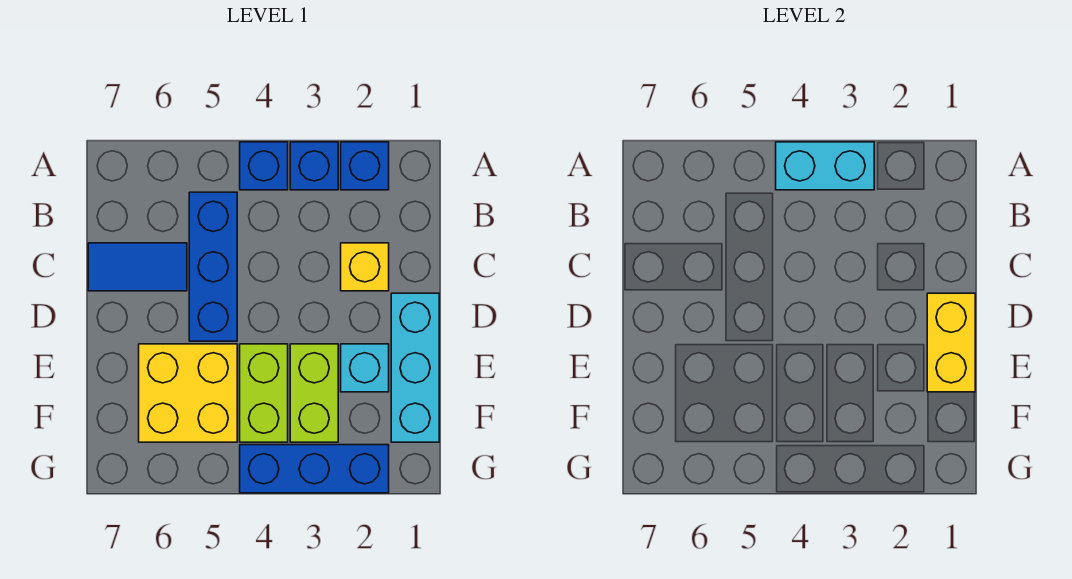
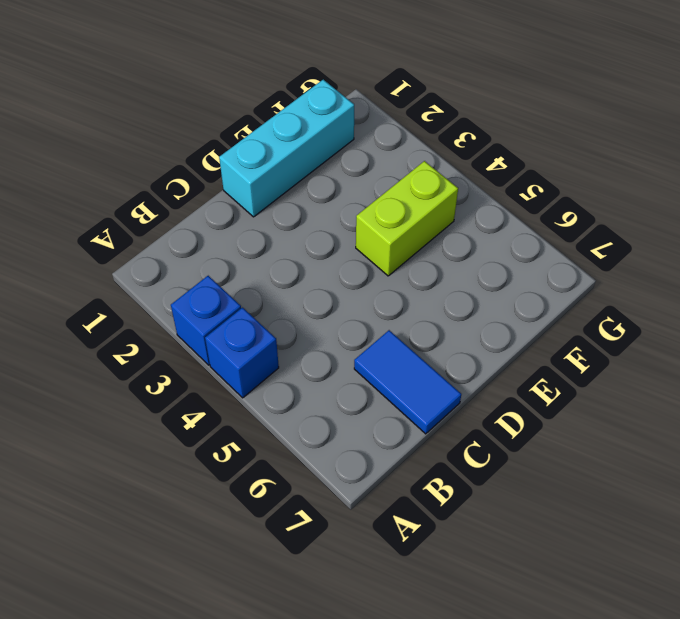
none -> blue 1x1 brick [341,142,389,190]
none -> blue 1x3 brick [189,192,237,341]
none -> yellow 1x1 brick [341,243,389,291]

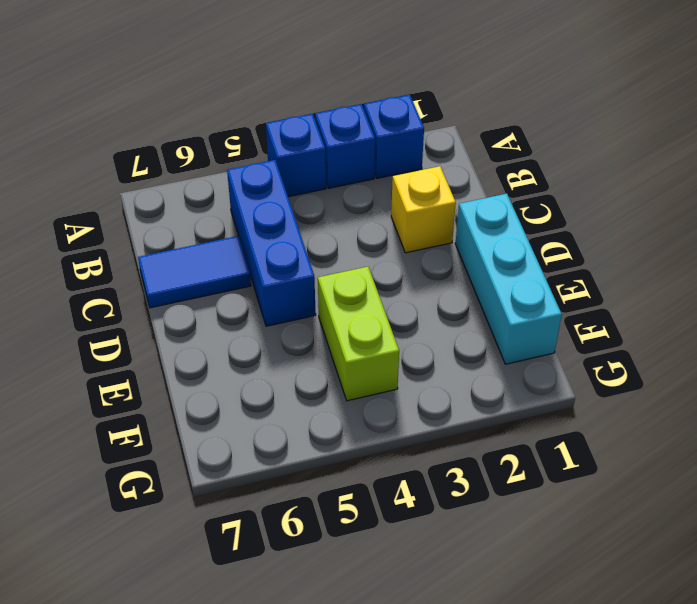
none -> cyan 1x1 brick [341,344,389,392]
none -> lime 1x2 brick [290,344,338,442]
none -> yellow 2x2 brick [139,344,237,442]

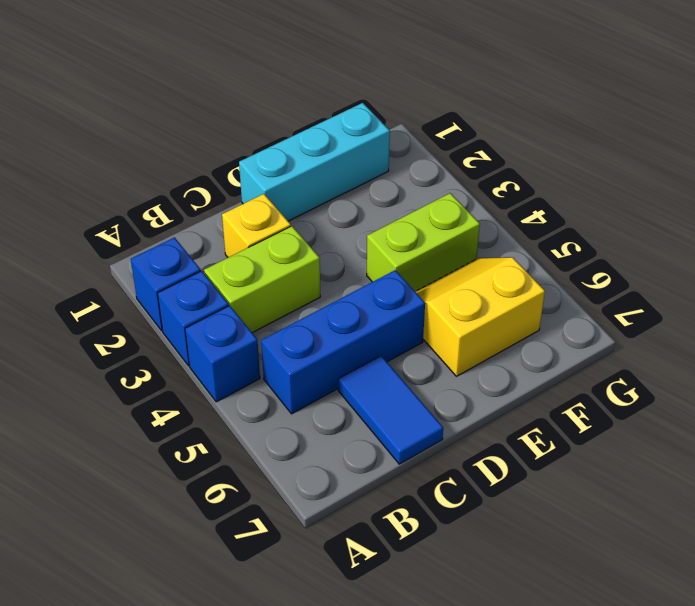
lime 1x2 brick [204,226,320,333] -> lime 1x2 brick moved to [290,344,338,442]
yellow 2x2 slope [415,257,545,376] -> yellow 2x2 brick [139,344,237,442]
none -> cyan 1x1 brick [341,344,389,392]
none -> blue 1x3 brick [240,445,389,493]
none -> cyan 1x2 brick [776,142,874,190]

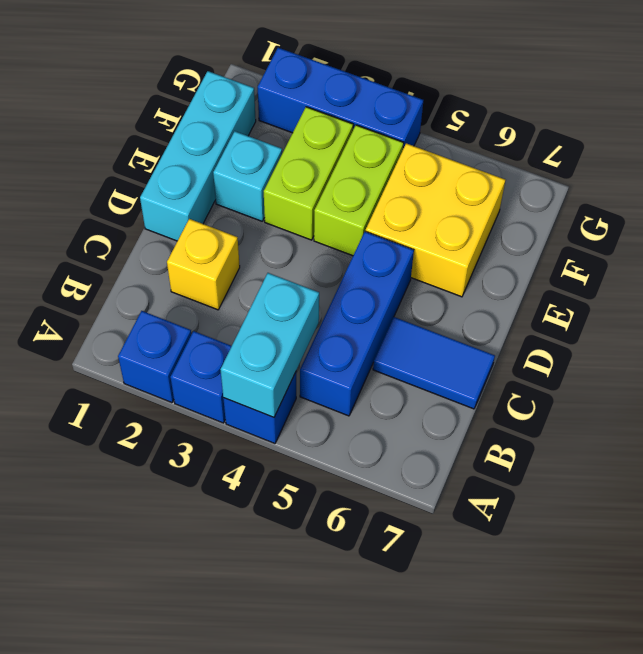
cyan 1x2 brick [220,273,319,417] -> cyan 1x2 brick turned to [776,142,874,190]
none -> yellow 1x2 brick [927,293,975,392]

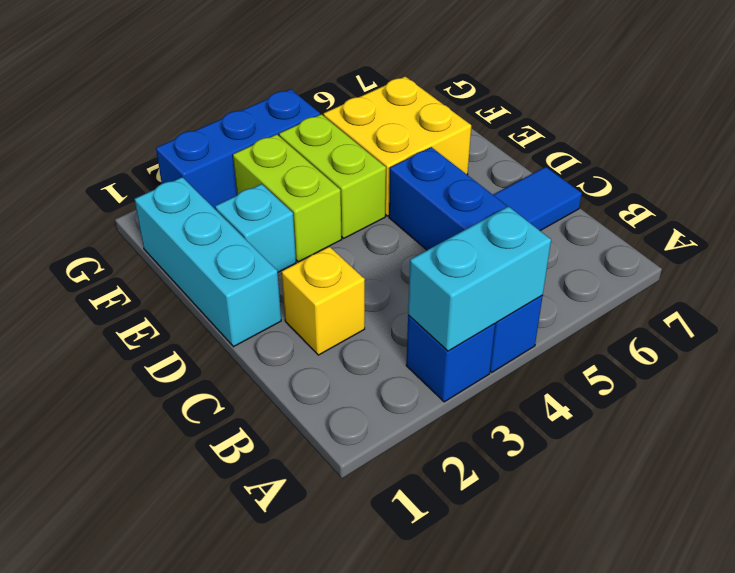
none -> blue 1x1 brick [341,142,389,190]
none -> yellow 1x2 brick [927,293,975,392]

